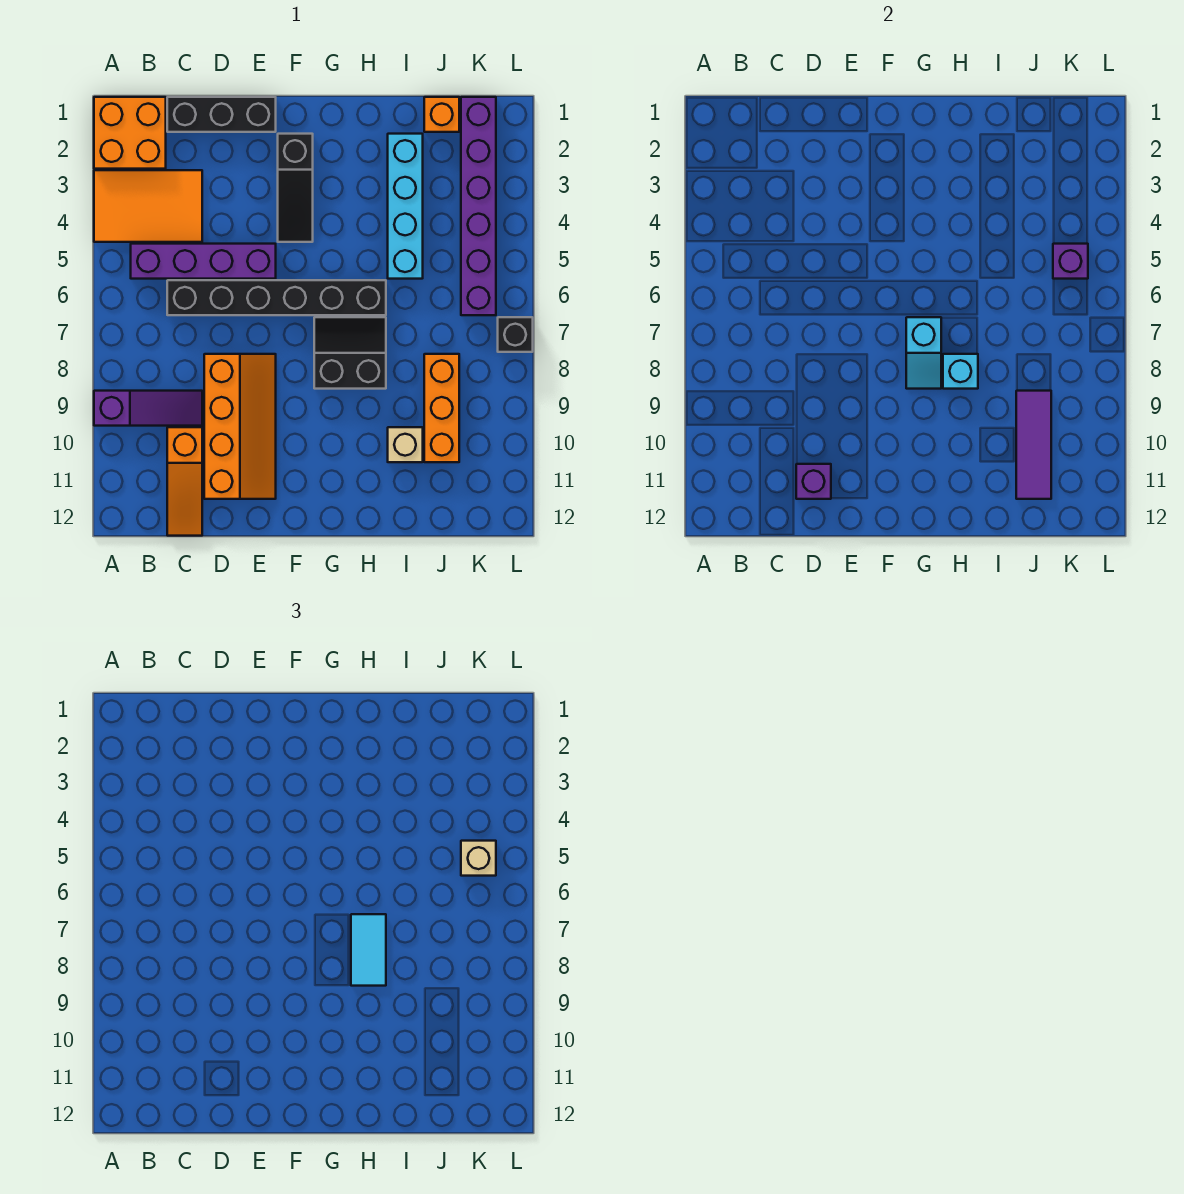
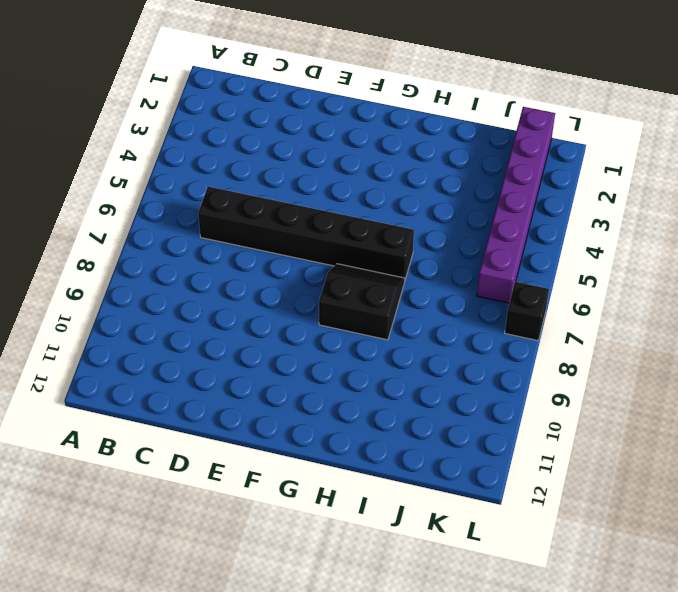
none -> orange 2x2 brick [94,97,166,169]
none -> orange 2x3 tile [94,170,202,242]
none -> purple 1x3 slope [94,391,202,426]

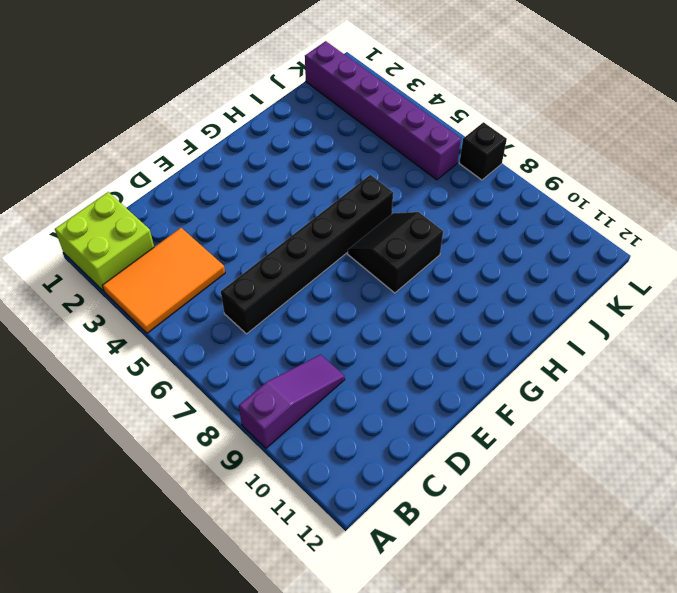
lime 2x2 brick [55,192,154,291] -> orange 2x2 brick [94,97,166,169]
none -> purple 1x4 brick [131,244,276,279]
none -> black 1x3 brick [167,97,276,132]
none -> orange 1x3 slope [167,427,202,536]

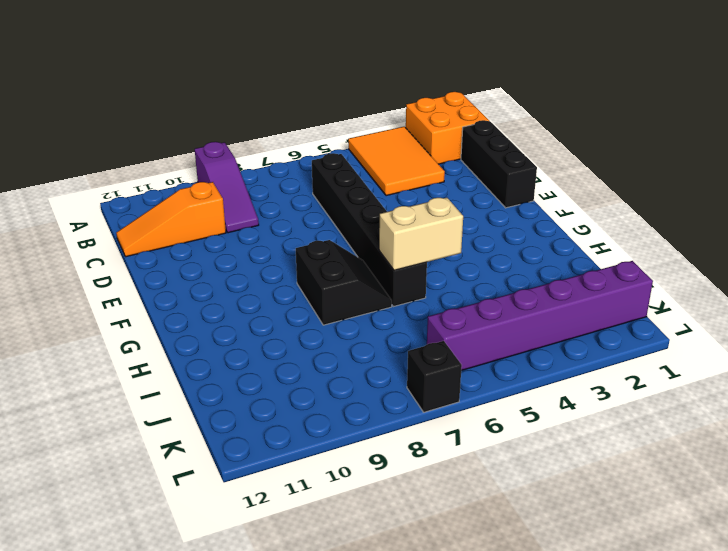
tan 1x2 brick [379,198,463,270] -> none
none -> purple 1x4 brick [131,244,276,279]
none -> orange 2x4 slope [204,354,276,499]
none -> black 1x3 slope [278,134,313,242]

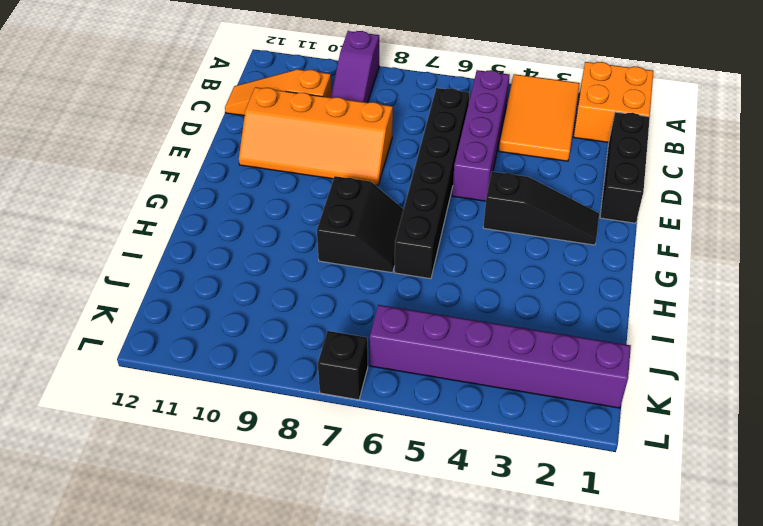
black 1x3 slope [483,172,599,245] -> black 1x3 slope turned to [278,134,313,242]
none -> cyan 1x4 brick [388,134,423,279]
none -> tan 1x1 brick [388,427,423,462]
none -> orange 1x1 brick [424,97,459,132]

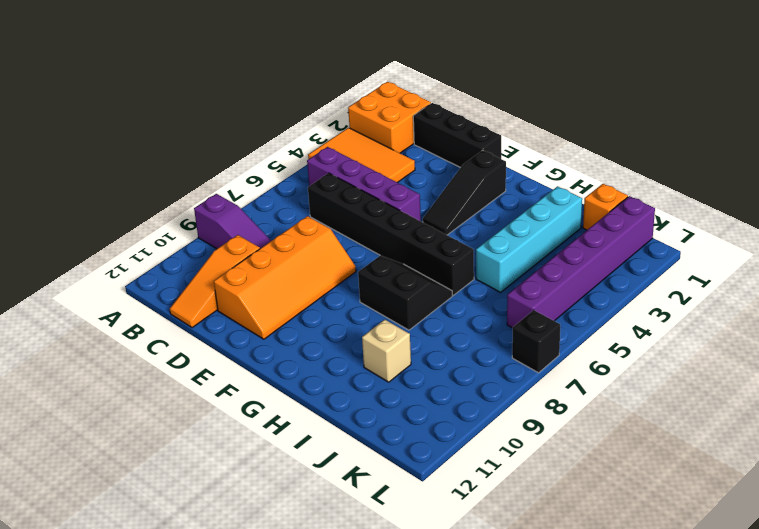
none -> orange 1x3 brick [424,354,459,462]
none -> purple 1x1 brick [796,464,831,499]
none -> cyan 1x2 slope [906,317,941,389]

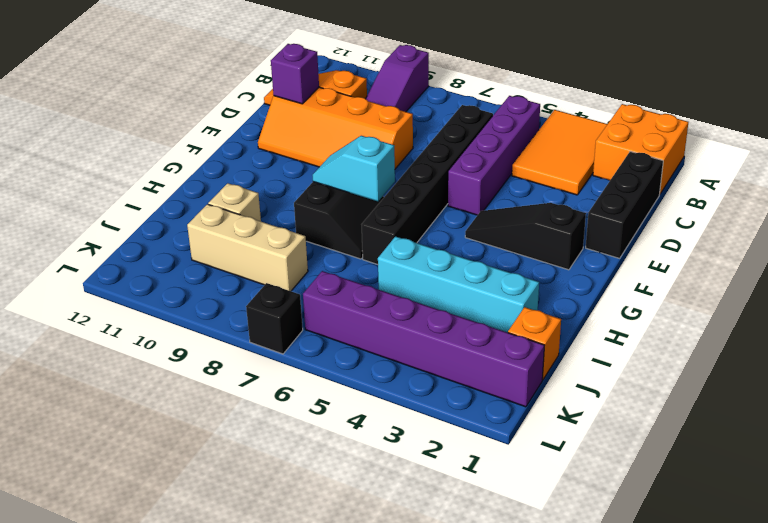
tan 1x3 brick [187,204,308,291] -> orange 1x3 brick [424,354,459,462]
none -> cyan 1x1 brick [943,354,978,389]
none -> purple 1x3 tile [1016,391,1051,499]
none -> purple 1x1 brick [1053,244,1088,279]

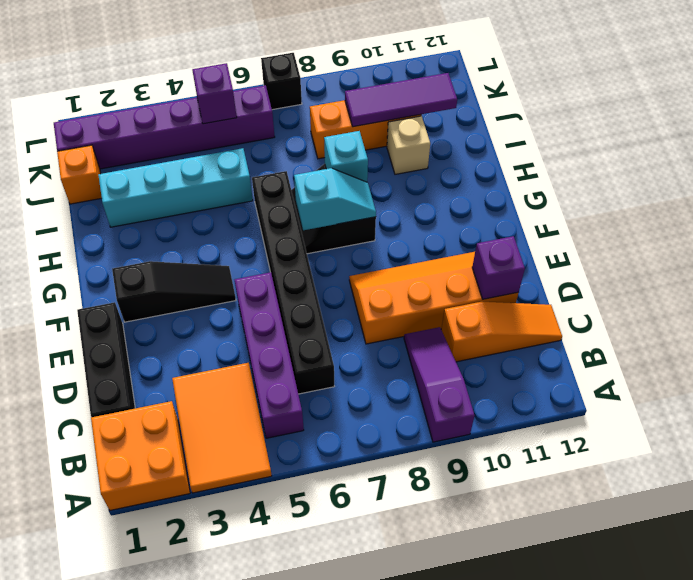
none -> cyan 1x2 tile [351,914,386,986]
none -> tan 1x1 brick [461,841,496,876]

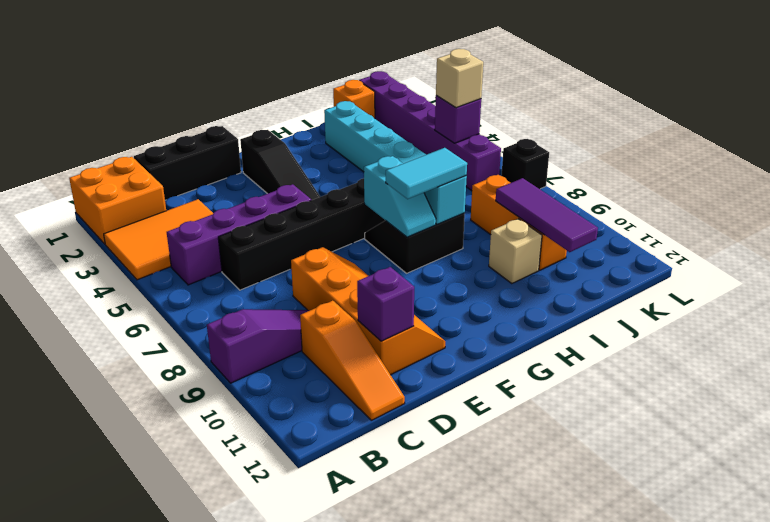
cyan 1x2 tile [386,148,467,199] -> cyan 1x2 tile turned to [351,914,386,986]

